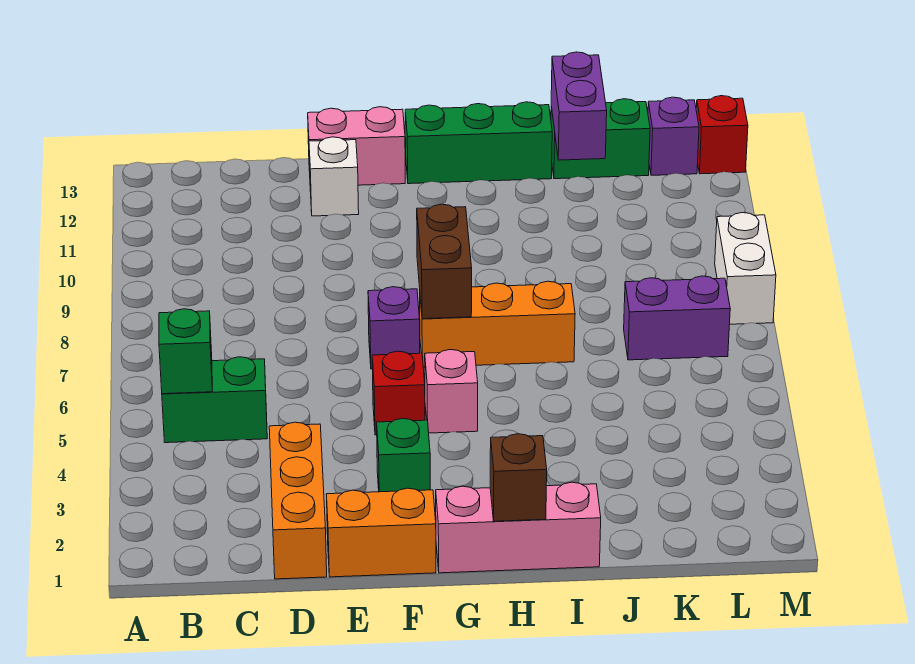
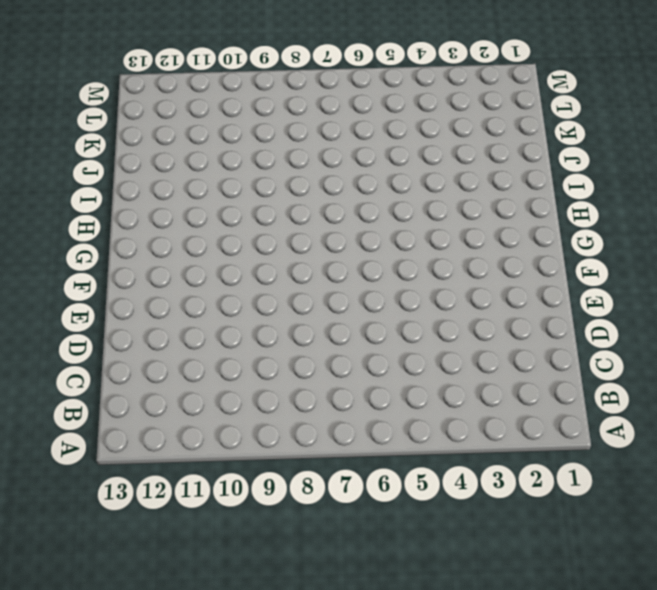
none -> green 1x2 brick [162,357,267,443]
none -> orange 1x3 brick [269,422,327,579]
none -> orange 1x2 brick [326,488,436,577]

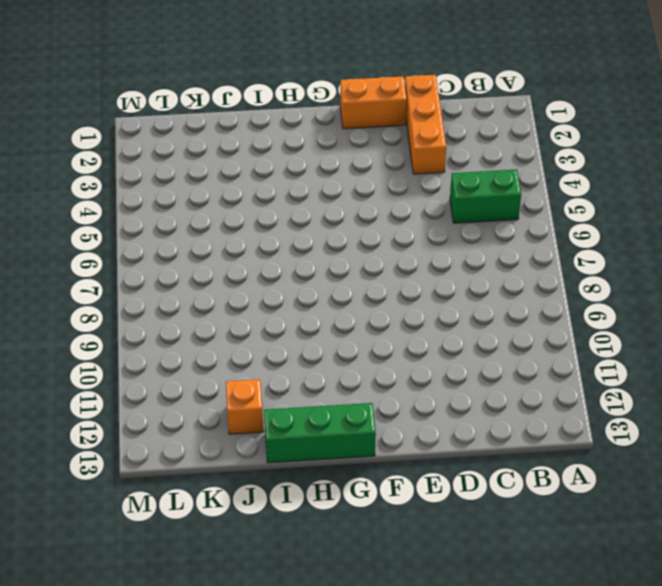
orange 1x1 brick [226,379,263,434] -> none
none -> white 1x1 brick [309,137,359,216]
none -> pink 1x2 brick [308,107,405,185]
none -> green 1x1 brick [377,419,430,492]

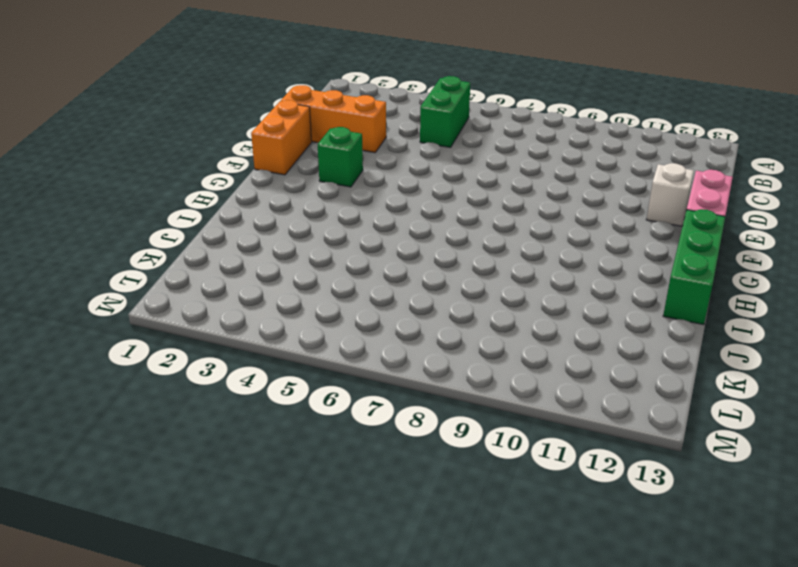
none -> red 1x1 brick [372,351,425,435]
none -> purple 1x1 brick [368,287,420,369]
none -> pink 1x3 brick [436,482,601,573]

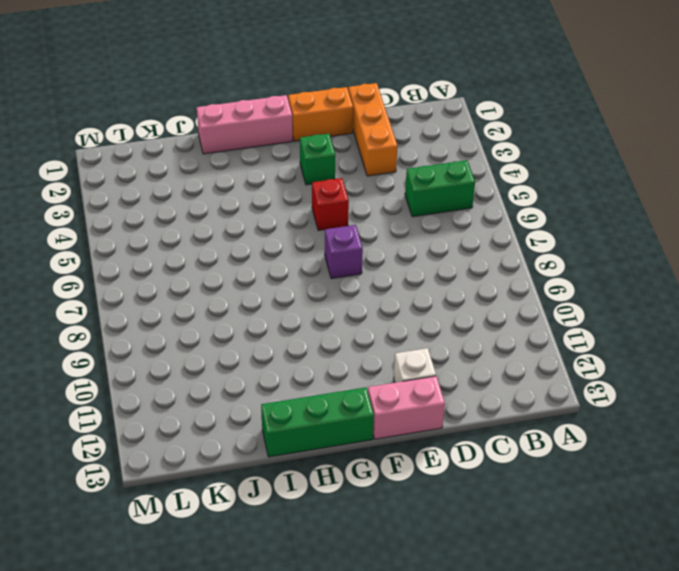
none -> pink 1x1 brick [425,349,478,433]
none -> orange 1x3 brick [420,281,575,367]
none -> green 1x2 brick [551,99,650,179]

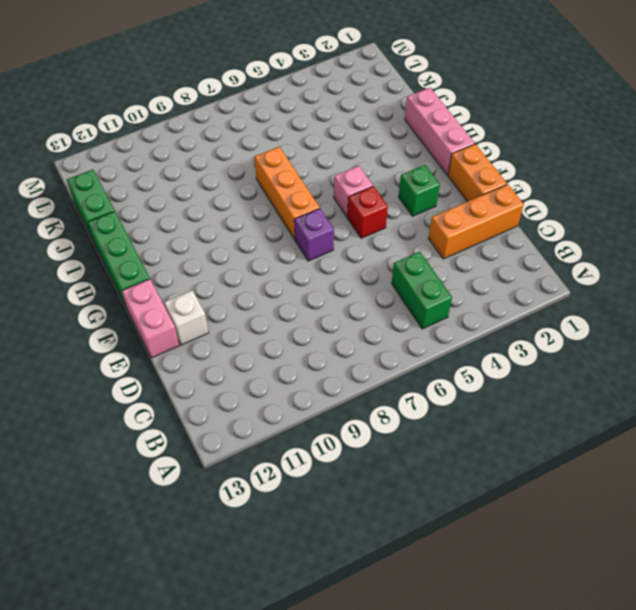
none -> purple 1x2 brick [624,276,730,360]
none -> purple 1x1 brick [648,97,699,175]
none -> white 1x2 brick [715,213,776,324]

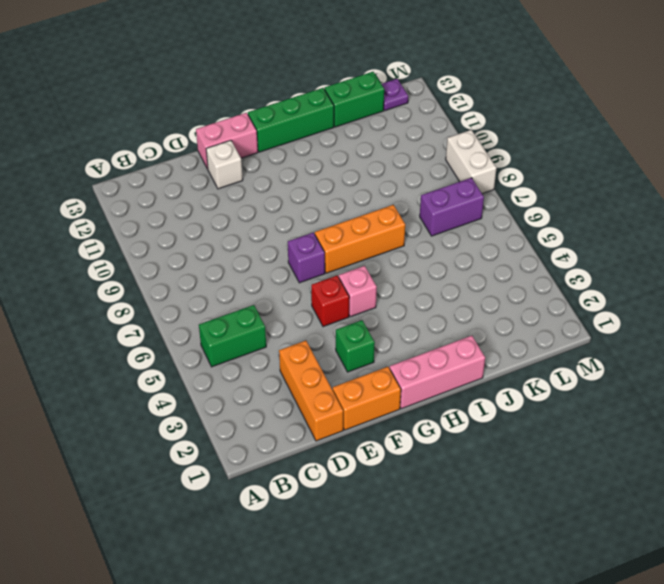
purple 1x1 plate [382,79,408,111] -> purple 1x1 brick [648,97,699,175]
none -> red 1x1 brick [696,96,748,174]
none -> green 1x1 brick [159,309,212,394]
none -> brown 1x2 brick [417,204,472,319]

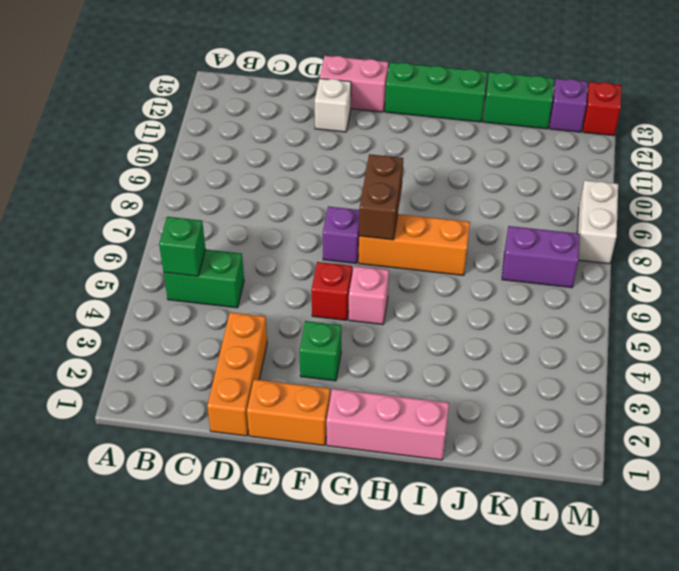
none -> brown 1x1 brick [490,434,547,521]
none -> purple 1x2 brick [551,52,607,160]

